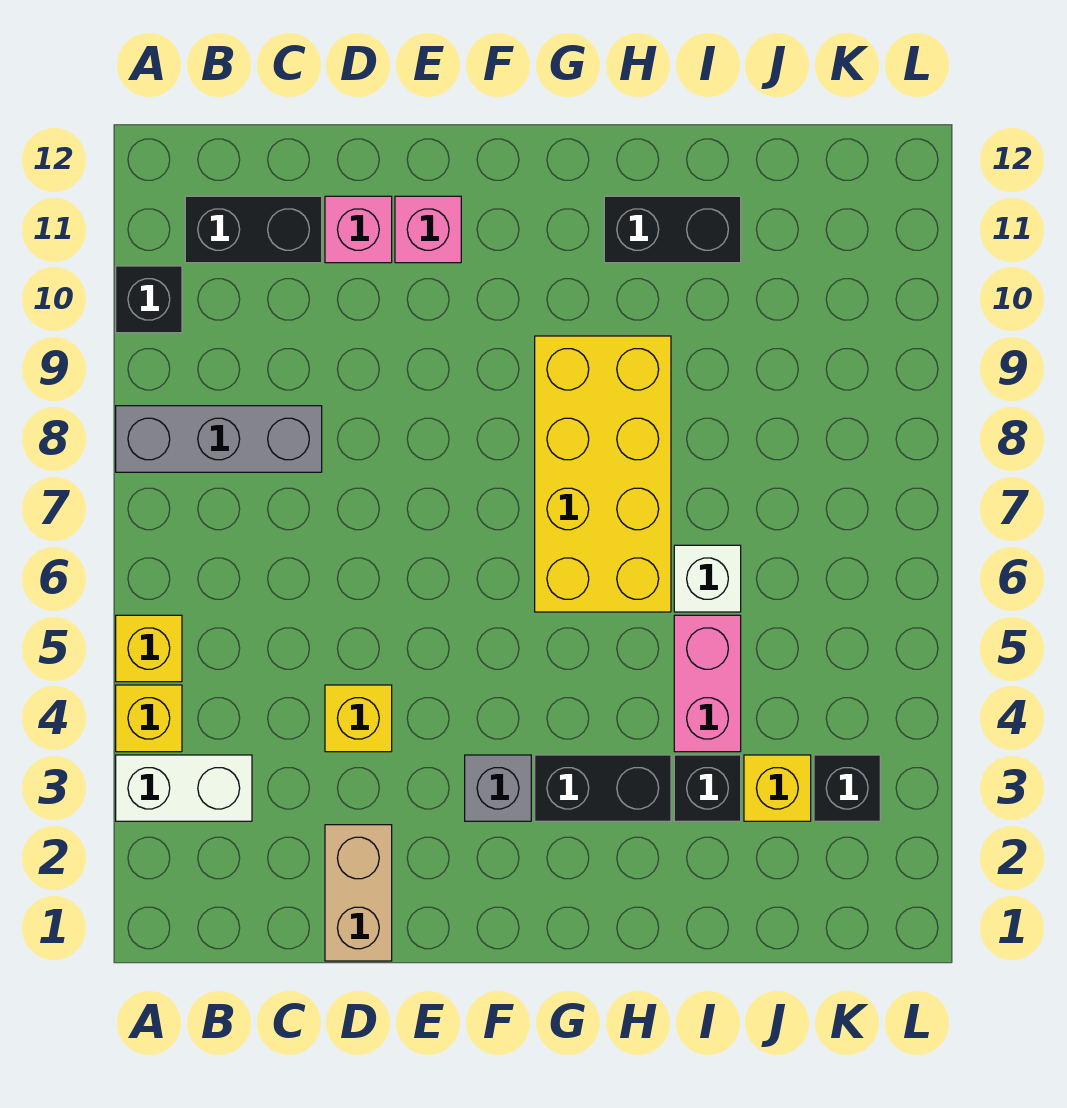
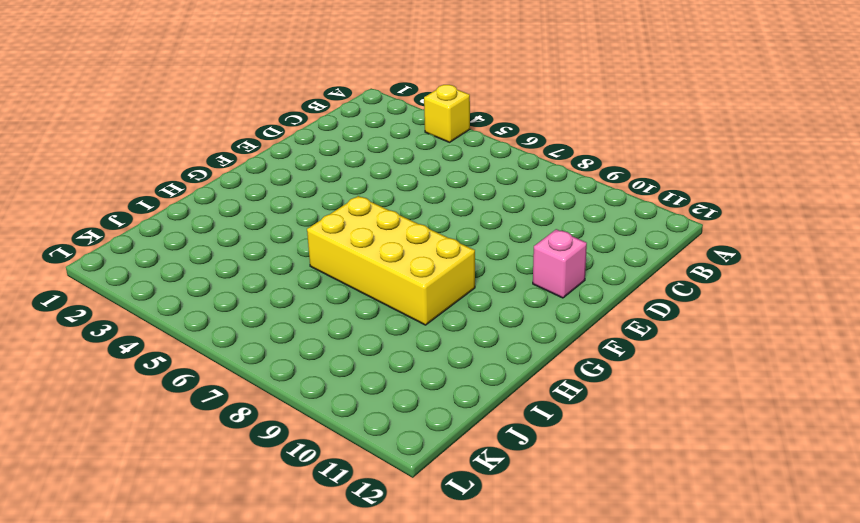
none -> white 1x2 brick [116,755,252,821]
none -> yellow 1x1 brick [116,615,182,682]
none -> grey 1x3 brick [116,406,322,472]

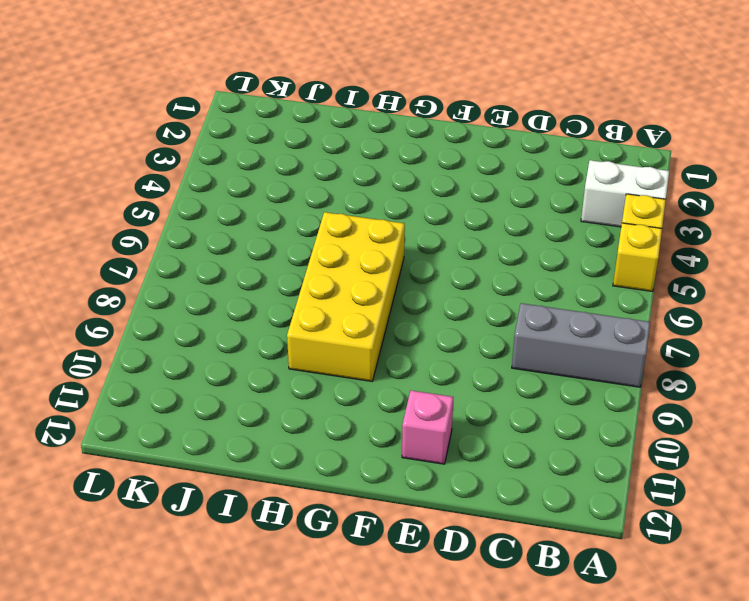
none -> black 1x1 brick [116,266,182,333]
none -> black 1x2 brick [185,196,322,263]
none -> tan 1x2 brick [325,825,392,961]

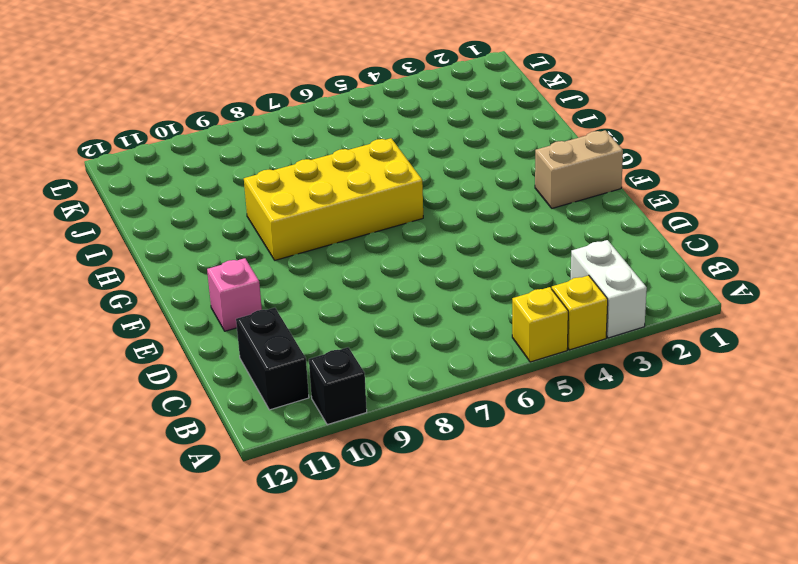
tan 1x2 brick [535,130,623,208] -> tan 1x2 brick moved to [325,825,392,961]
none -> grey 1x3 brick [116,406,322,472]
none -> yellow 1x1 brick [325,685,392,752]
none -> pink 1x1 brick [325,196,392,263]

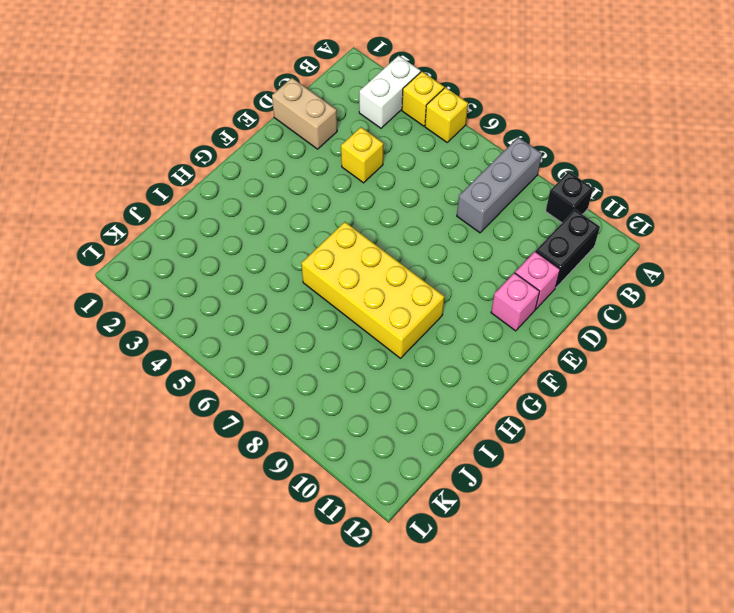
none -> grey 1x1 brick [465,755,531,821]
none -> black 1x2 brick [535,755,671,821]
none -> black 1x2 brick [604,196,741,263]

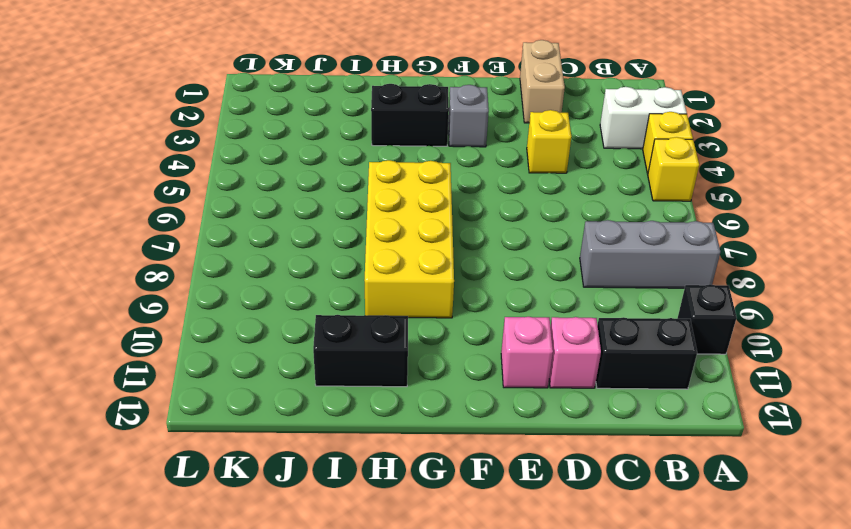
none -> black 1x1 brick [674,755,741,821]
none -> pink 1x2 brick [674,615,741,752]
none -> white 1x1 brick [674,545,741,612]

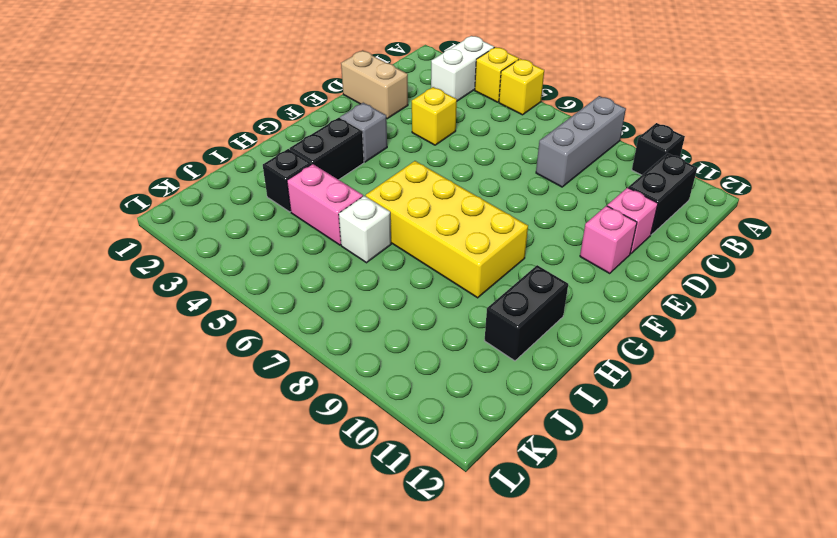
none -> yellow 1x1 brick [744,755,811,821]
none -> black 1x1 brick [814,755,880,821]

